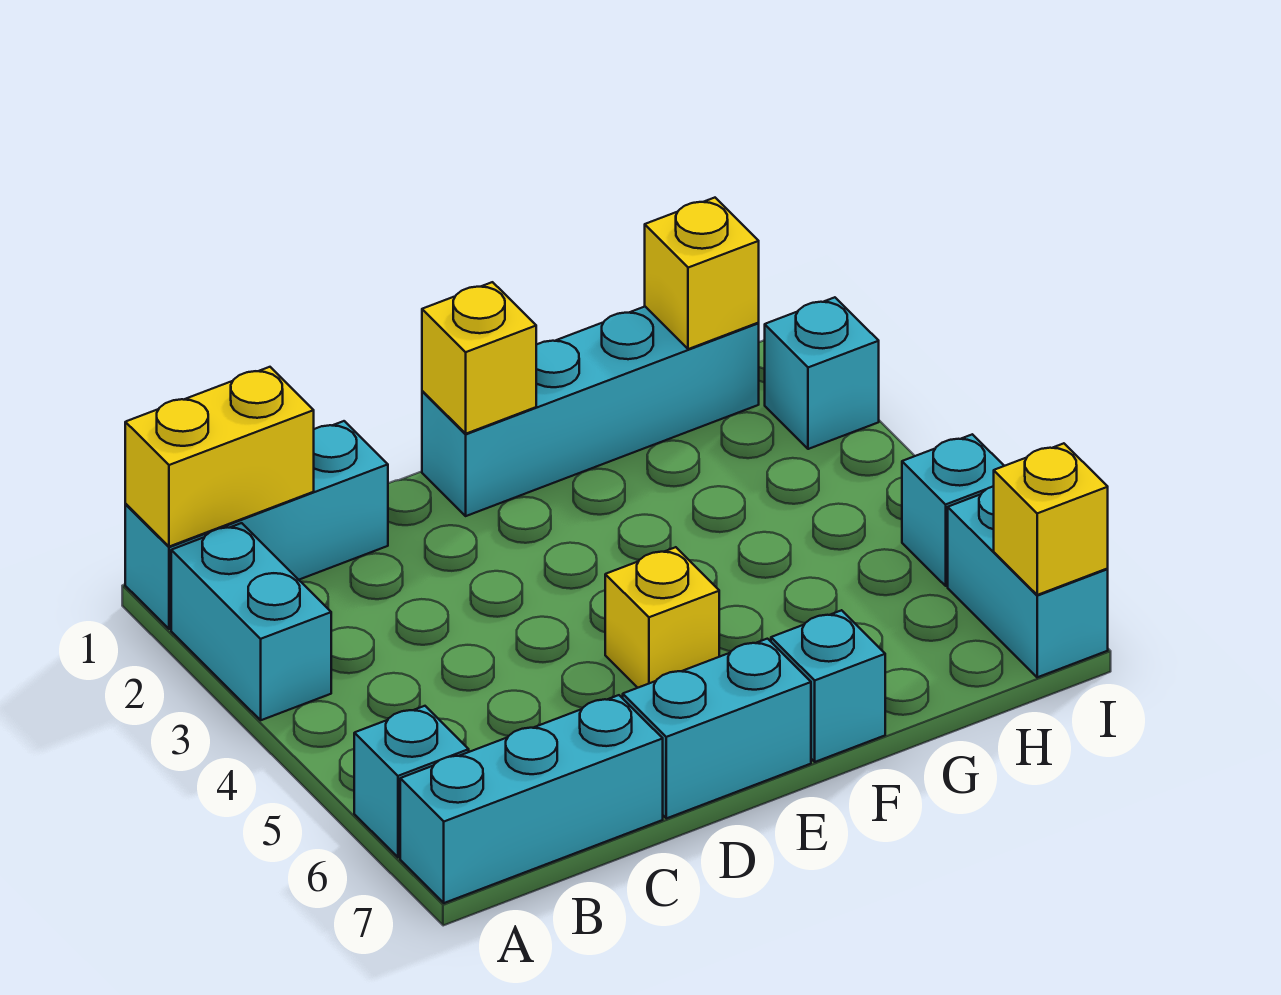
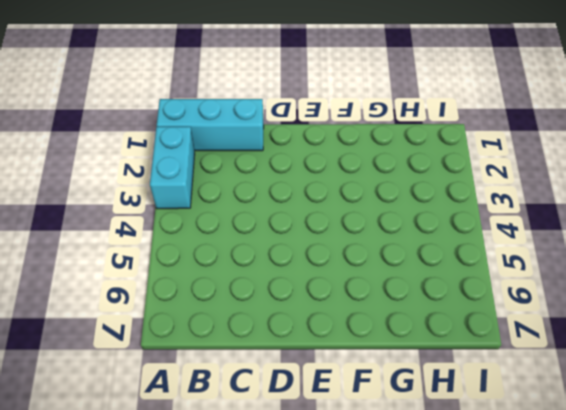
none -> cyan 1x1 brick [354,706,469,857]
none -> cyan 1x3 brick [400,695,663,903]
none -> cyan 1x2 brick [623,639,811,818]

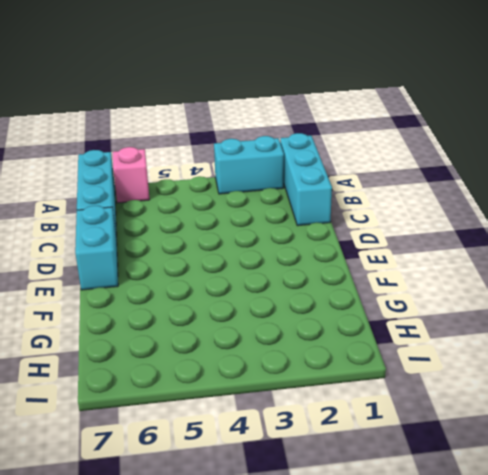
pink 1x1 brick [113,147,150,203] -> cyan 1x1 brick [354,706,469,857]
none -> cyan 1x4 brick [422,307,759,516]
none -> yellow 1x1 brick [605,547,719,688]
none -> cyan 1x1 brick [771,610,885,762]

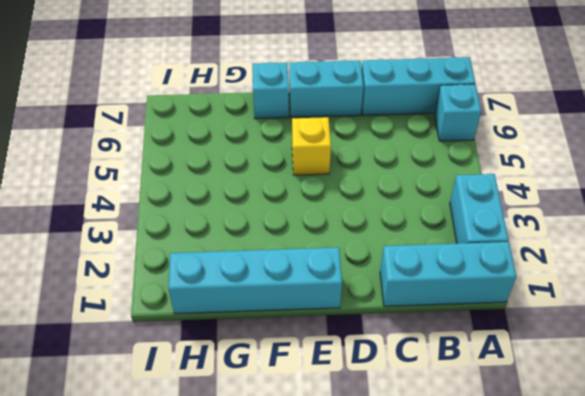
none -> cyan 1x1 brick [765,297,879,449]
none -> cyan 1x1 brick [902,434,1004,586]
none -> cyan 1x2 brick [948,486,1108,677]

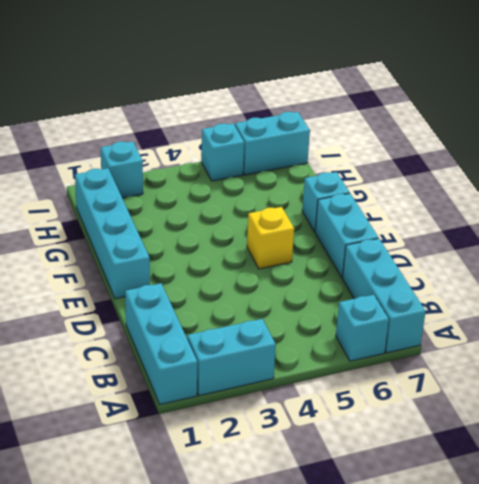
none -> yellow 1x2 brick [125,367,314,547]
none -> yellow 1x1 brick [422,282,536,434]
none -> yellow 1x1 brick [645,198,759,349]

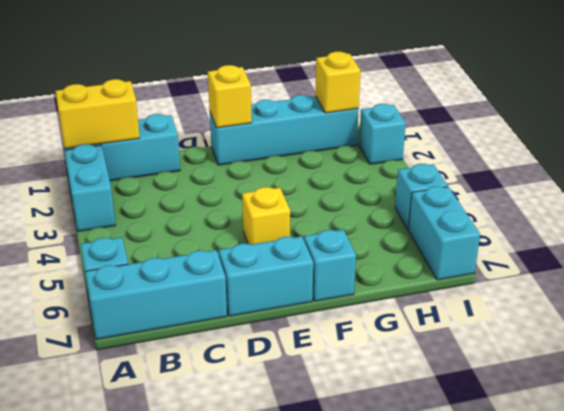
none -> yellow 1x1 brick [994,443,1108,595]

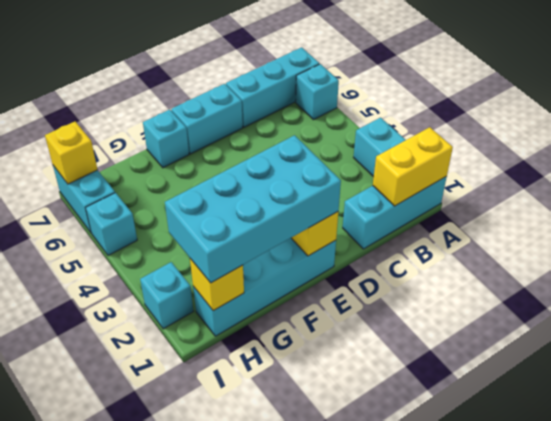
cyan 2x4 brick [165,135,341,283] -> none
none -> yellow 1x1 brick [605,547,719,688]

